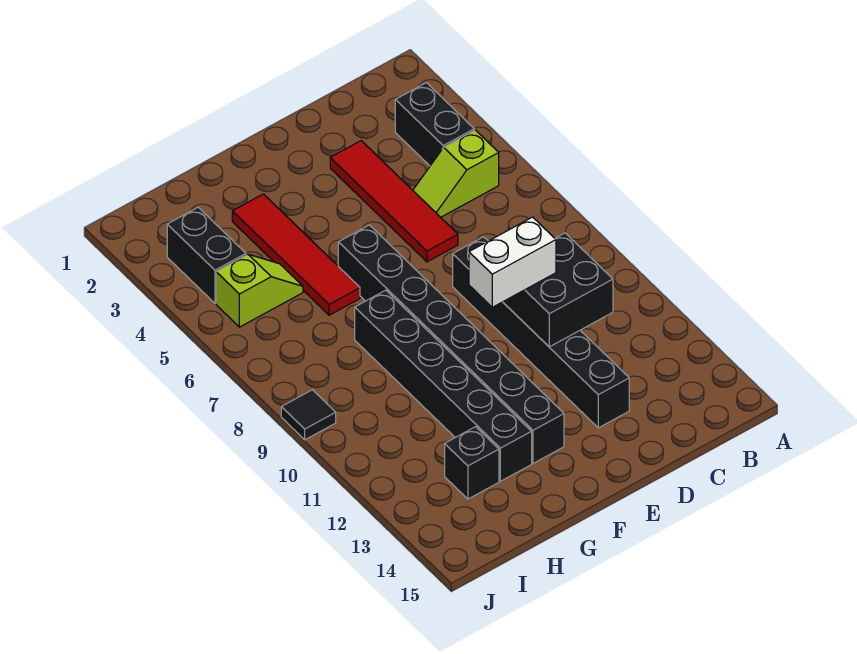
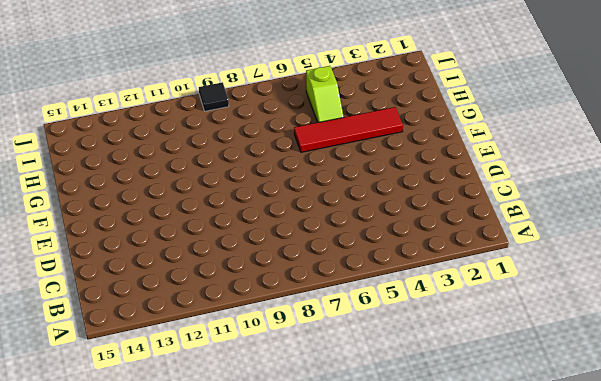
none -> black 1x2 brick [395,83,474,166]
none -> lime 1x2 slope [413,130,499,217]
none -> red 1x4 tile [330,141,458,262]

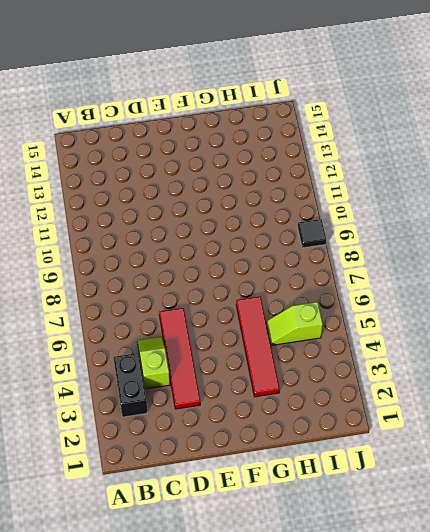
lime 1x2 slope [137,337,170,389] -> lime 1x2 slope turned to [413,130,499,217]
none -> black 1x6 brick [453,237,629,428]
none -> black 1x8 brick [338,225,564,463]
none -> black 1x6 brick [355,290,532,481]

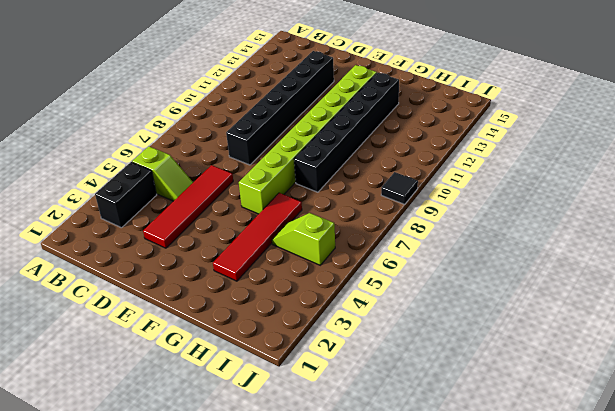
lime 1x8 brick [239,65,377,214] -> black 1x8 brick [338,225,564,463]
none -> black 1x1 brick [445,427,499,499]
none -> black 1x2 brick [167,207,246,303]
none -> black 2x2 brick [503,233,613,347]

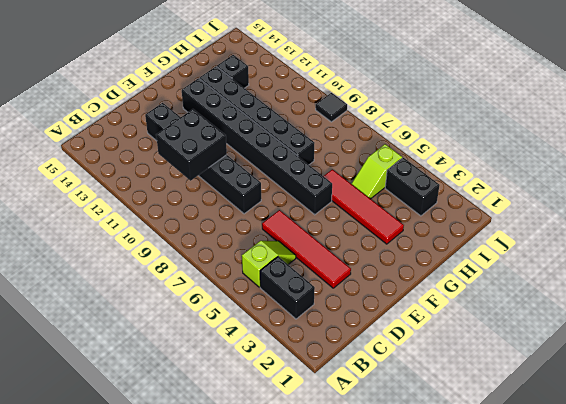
none -> white 1x2 brick [469,217,556,307]

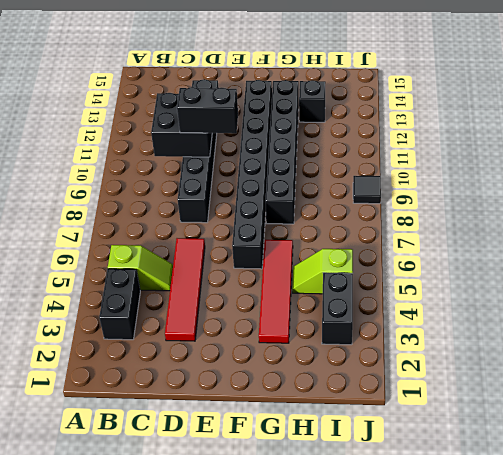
black 1x2 brick [177,87,238,133] -> white 1x2 brick [469,217,556,307]

